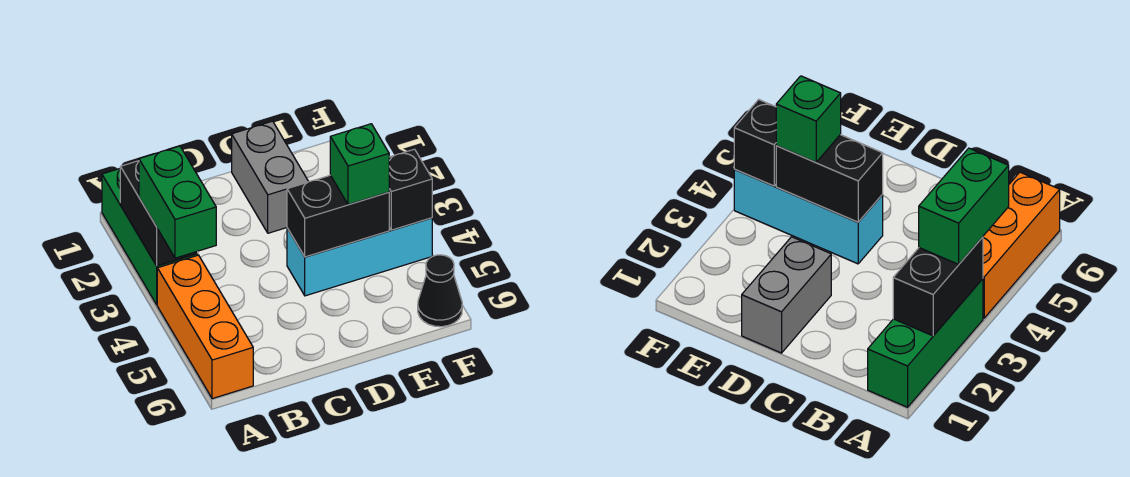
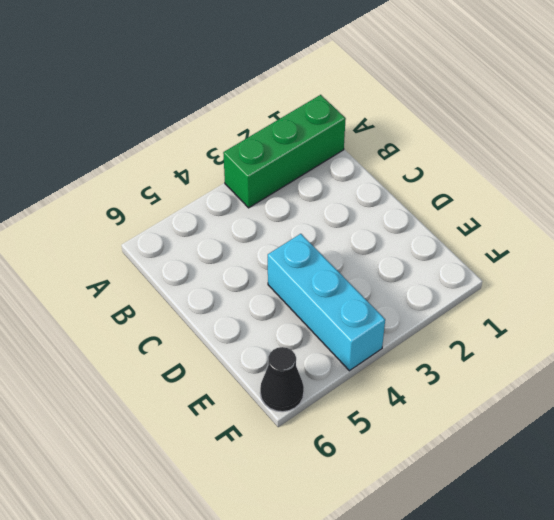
none -> orange 1x3 brick [157,255,253,399]
none -> grey 1x2 brick [232,121,309,233]

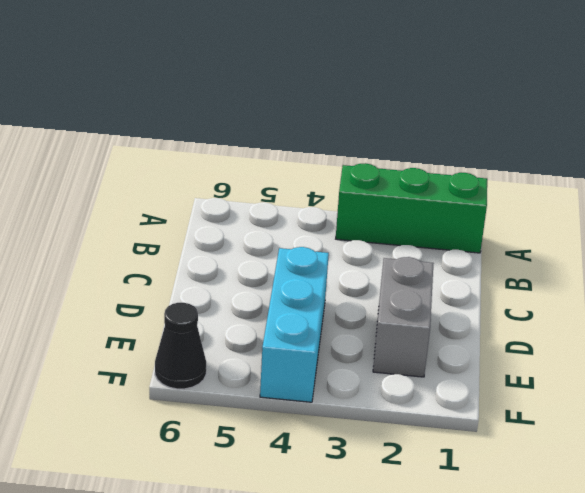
grey 1x2 brick [373,257,434,377] -> grey 1x2 brick turned to [232,121,309,233]
none -> orange 1x3 brick [157,255,253,399]
none -> black 1x2 brick [120,161,198,266]

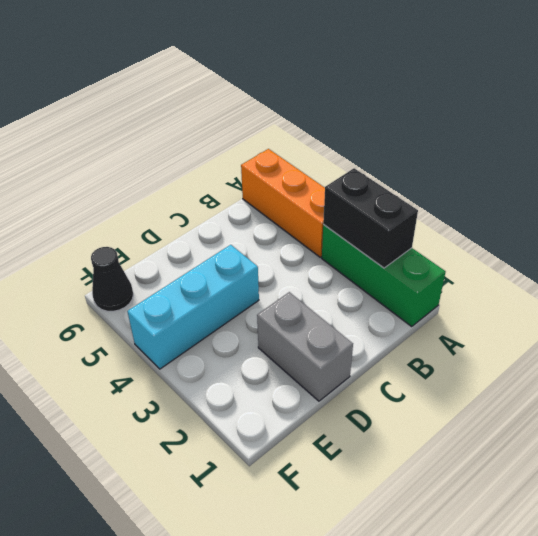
none -> black 1x2 brick [287,175,389,257]
none -> black 1x1 brick [389,149,432,230]

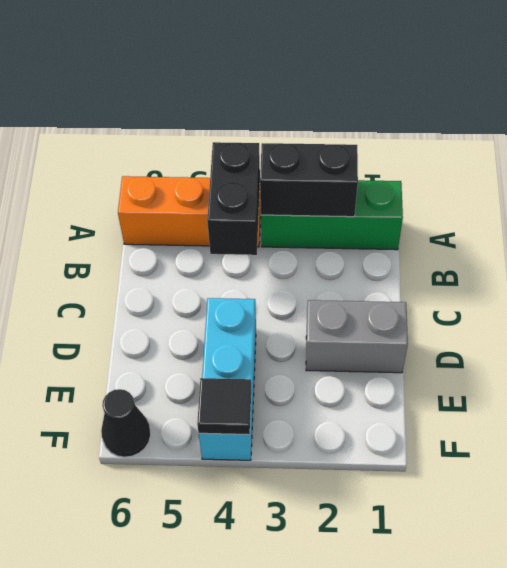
black 1x2 brick [207,142,260,255] -> black 1x2 brick moved to [287,175,389,257]
black 1x1 tile [197,378,251,435] -> black 1x1 brick [389,149,432,230]
none -> green 1x2 brick [139,146,216,258]
none -> green 1x1 brick [330,124,389,205]

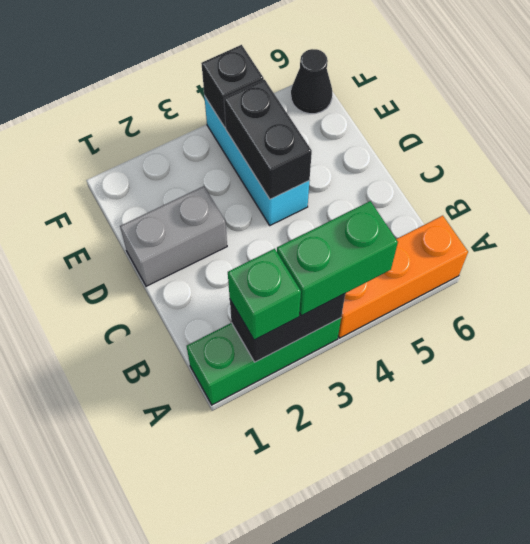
green 1x1 brick [228,249,301,340] -> green 1x1 brick moved to [330,124,389,205]

